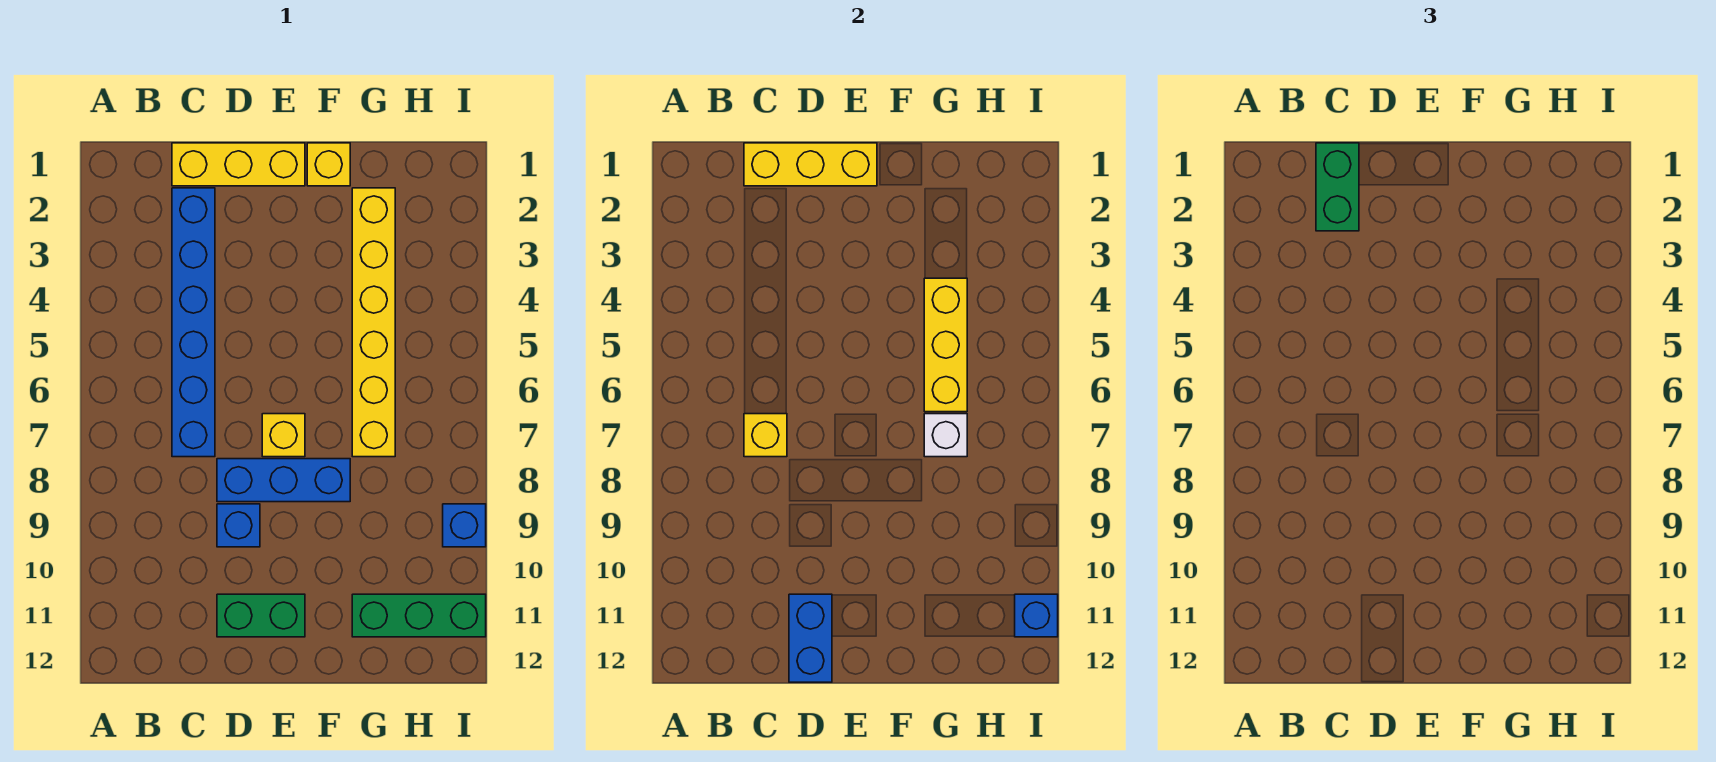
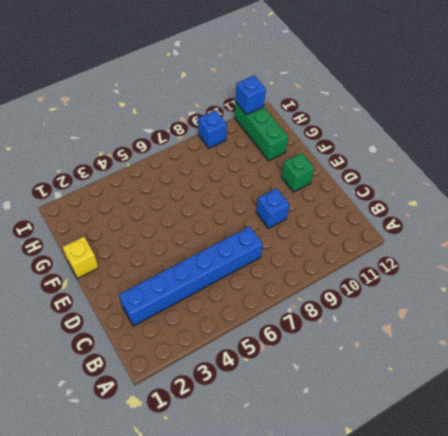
green 1x1 brick [281,153,314,192] -> green 1x2 brick [217,594,305,637]
none -> yellow 1x3 brick [172,143,305,186]
none -> blue 1x3 brick [217,459,350,502]
none -> yellow 1x1 brick [262,414,305,457]

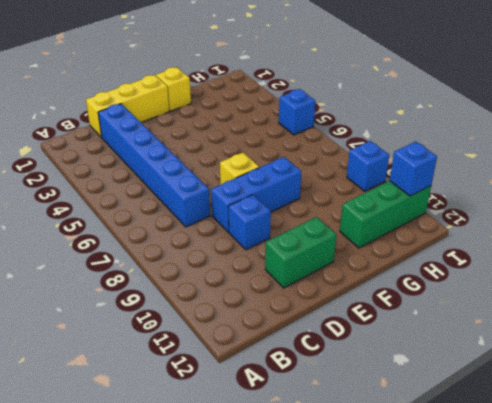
blue 1x1 brick [279,89,315,135] -> none
none -> yellow 1x6 brick [352,188,395,457]
none -> yellow 1x3 brick [744,143,877,186]
none -> yellow 1x1 brick [744,414,787,457]

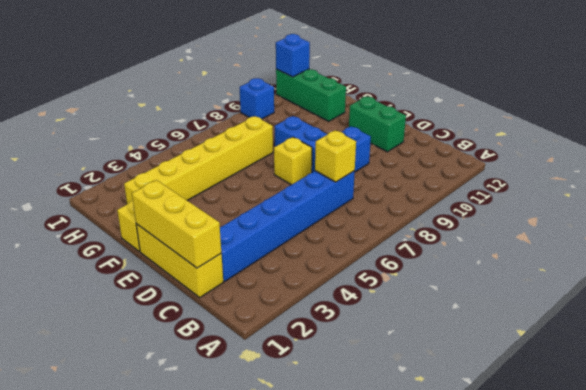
none -> blue 1x2 brick [789,594,832,682]
none -> yellow 1x3 brick [924,278,967,412]
none -> white 1x1 brick [924,414,967,457]

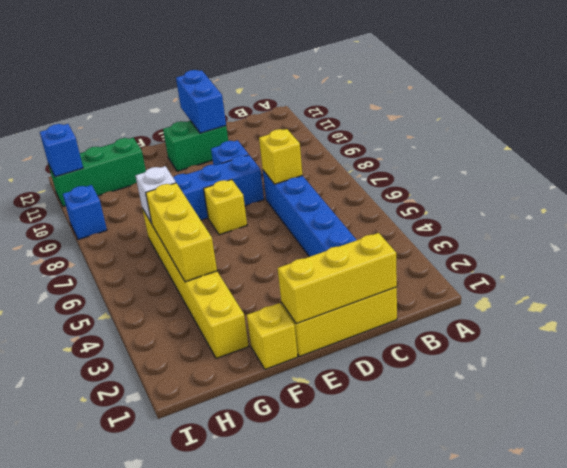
none -> green 1x2 brick [1316,143,1359,231]

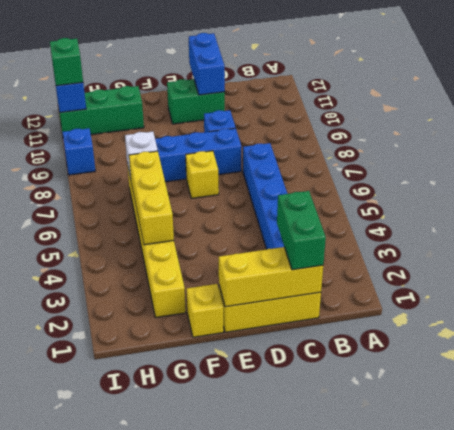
green 1x1 brick [50,38,83,86] -> none
none -> yellow 1x1 brick [744,414,787,457]

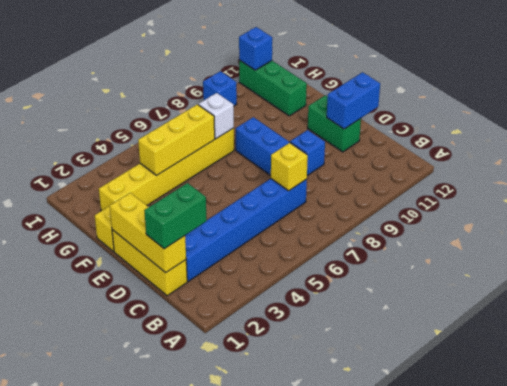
none -> yellow 1x1 brick [262,414,305,457]

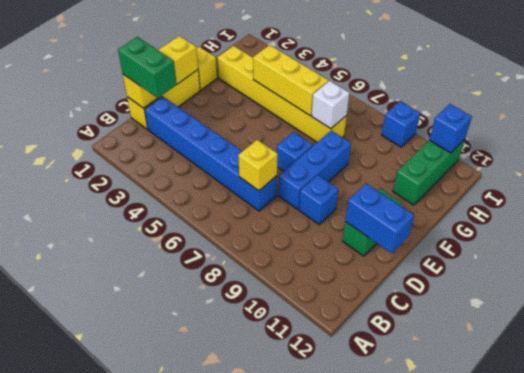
blue 1x1 brick [276,132,313,171] -> yellow 1x1 brick [262,414,305,457]

